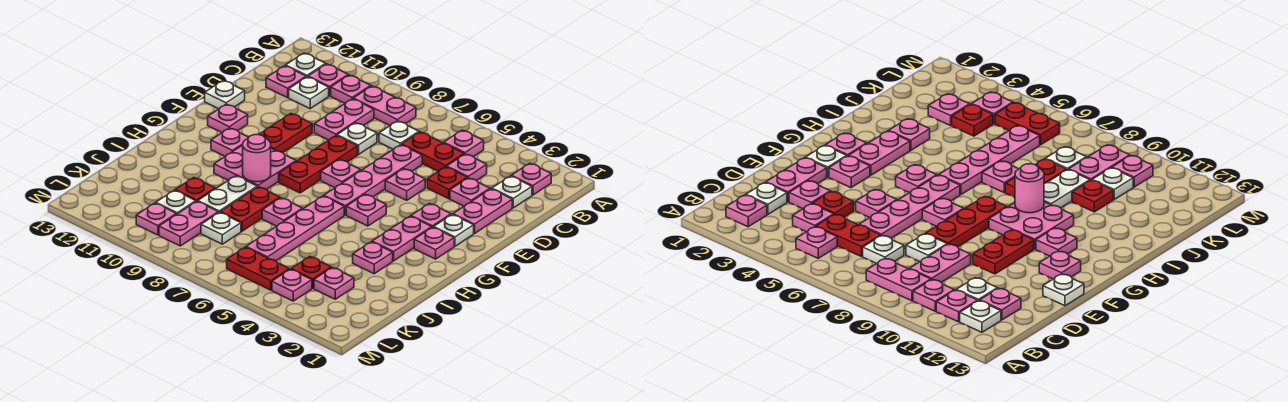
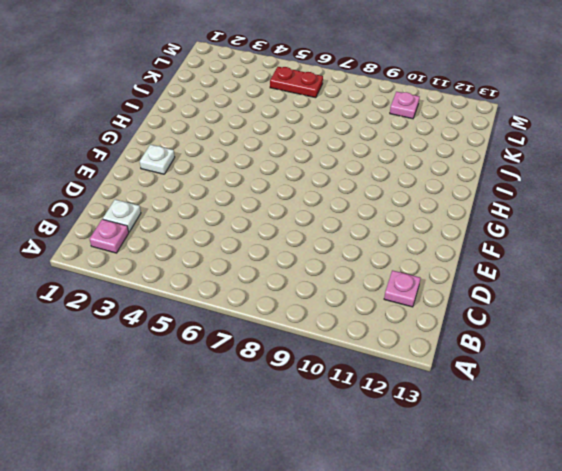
none -> pink 1x1 plate [444,130,484,157]
none -> pink 1x2 plate [353,86,416,126]
none -> pink 1x1 plate [331,75,371,103]
none -> pink 1x1 plate [308,64,348,96]

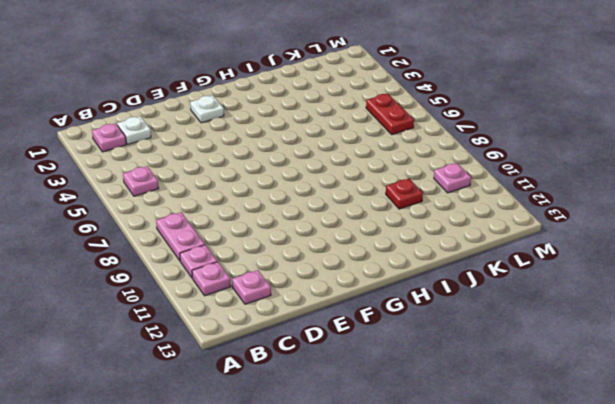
none -> white 1x1 plate [286,53,326,77]
none -> pink 1x1 plate [447,154,487,181]
none -> red 1x2 plate [402,132,464,171]
none -> white 1x1 plate [379,121,419,149]

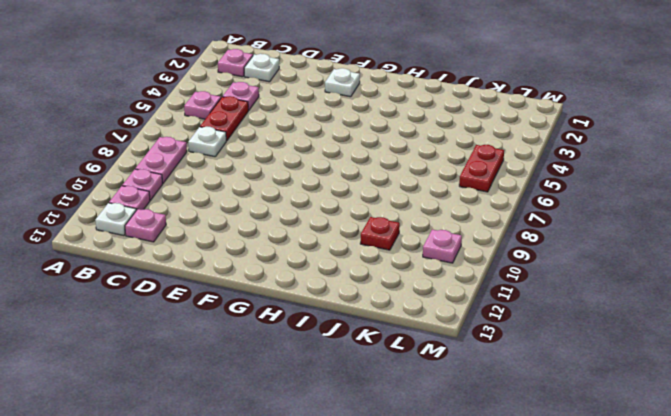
none -> pink 1x2 plate [314,99,374,140]
none -> white 1x1 plate [289,77,329,109]
none -> pink 1x2 plate [453,189,512,234]
none -> pink 1x1 plate [450,178,490,206]

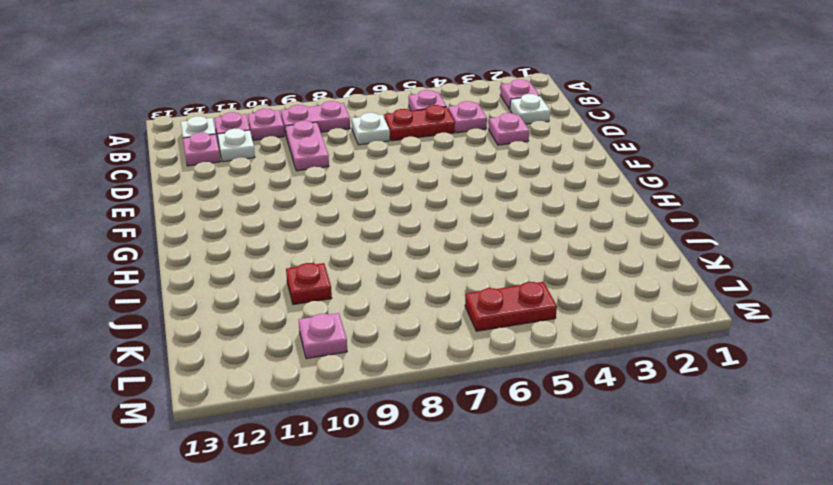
none -> pink 1x2 plate [453,189,512,234]
none -> red 1x1 plate [427,167,467,199]
none -> pink 1x4 plate [324,145,422,215]
none -> white 1x1 plate [337,123,377,155]

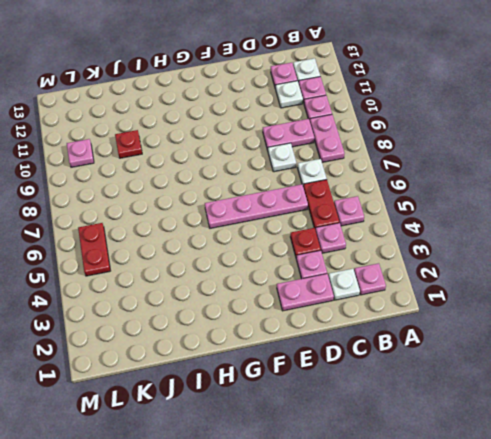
none -> pink 1x1 plate [385,169,425,200]
none -> red 1x3 plate [279,136,358,193]
none -> red 1x2 plate [259,114,312,153]
none -> white 1x1 plate [205,80,245,109]

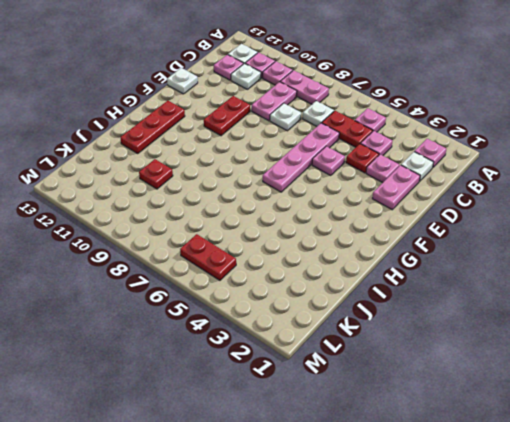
red 1x3 plate [120,101,185,153] -> red 1x3 plate moved to [279,136,358,193]
none -> white 1x1 plate [434,215,474,246]
none -> pink 1x1 plate [411,203,451,227]
none -> pink 1x1 plate [321,159,361,188]
none -> pink 1x1 plate [208,104,248,133]

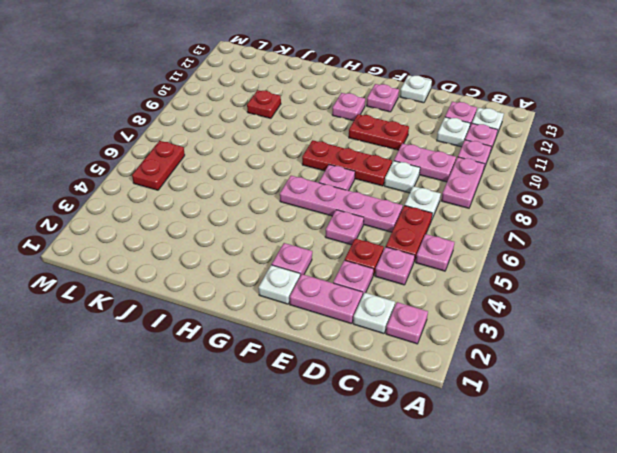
none -> pink 1x1 plate [414,227,454,259]
none -> pink 1x2 plate [372,216,432,261]
none -> pink 1x1 plate [346,194,386,226]
none -> pink 2x2 plate [214,145,296,189]

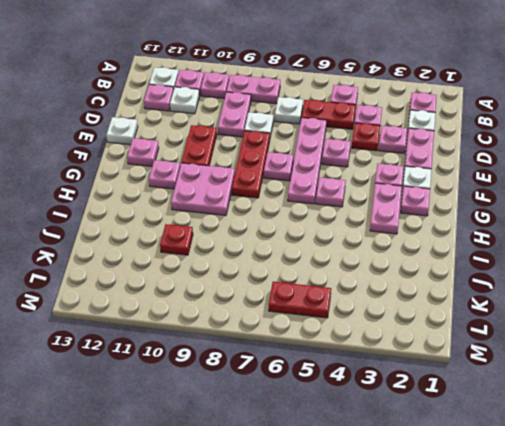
none -> pink 1x4 plate [246,196,344,261]
none -> pink 1x1 plate [353,242,393,274]
none -> pink 1x1 plate [262,198,302,226]
none -> red 1x2 plate [220,187,280,231]

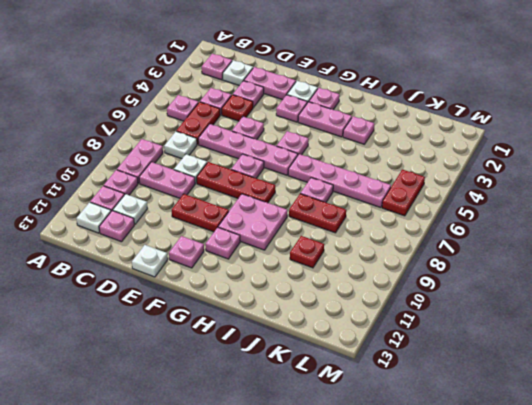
none -> white 1x2 plate [198,176,257,213]
none -> pink 1x1 plate [314,267,354,299]
none -> red 1x1 plate [291,256,331,288]
none -> white 1x1 plate [201,212,241,244]

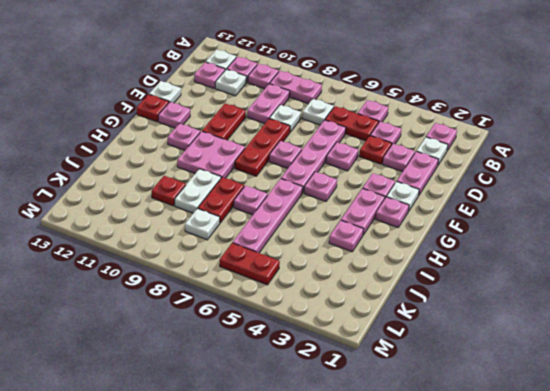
red 1x1 plate [137,94,169,122] -> red 1x1 plate moved to [291,256,331,288]
none -> pink 1x1 plate [314,267,354,299]
none -> pink 1x2 plate [159,201,218,246]
none -> white 1x1 plate [156,190,196,214]
none -> pink 1x1 plate [272,269,312,301]

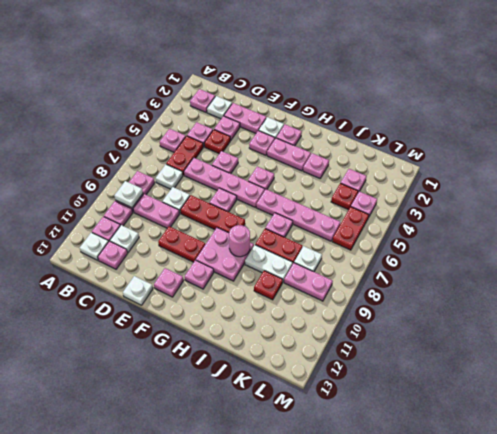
white 1x1 plate [114,181,143,208] -> white 1x1 plate moved to [156,190,196,214]
none -> pink 1x1 plate [136,203,176,235]

